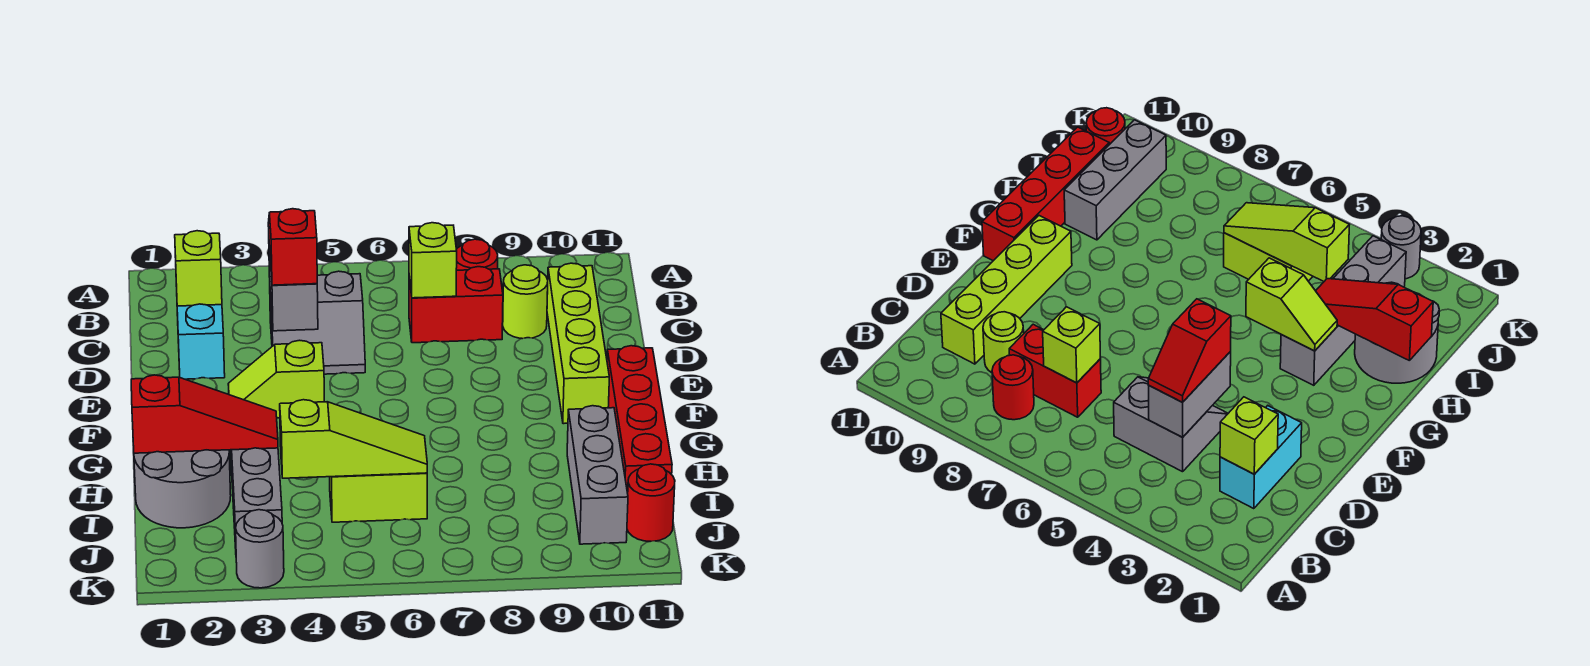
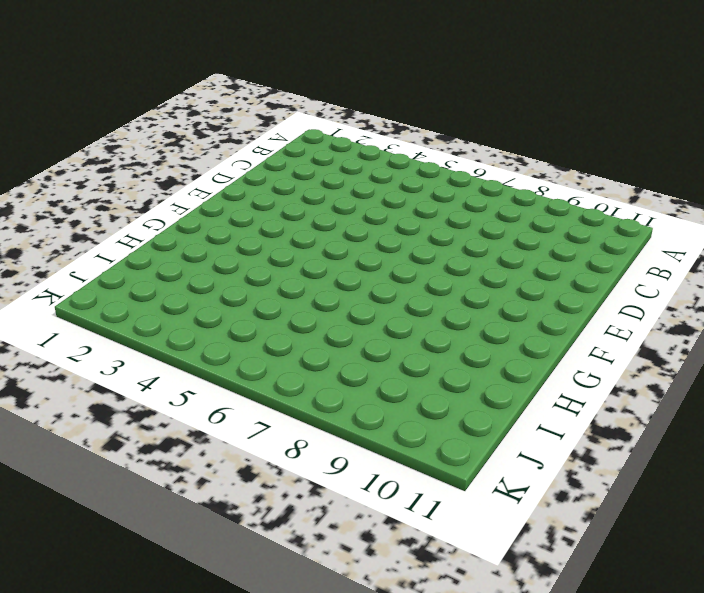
none -> red 1x1 round brick [456,239,498,270]
none -> cyan 1x2 brick [177,304,225,379]
none -> grey 2x2 slope [270,271,365,374]

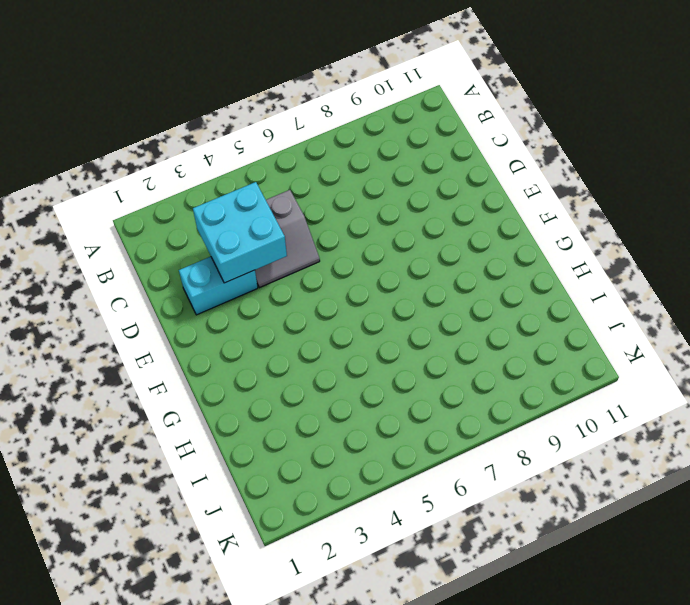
cyan 2x2 brick [193,182,287,283] -> grey 1x2 brick [269,246,318,331]
cyan 1x2 brick [179,257,258,315] -> cyan 1x2 brick turned to [177,304,225,379]
none -> red 1x1 round brick [456,239,498,270]
none -> red 1x2 brick [409,267,503,343]
none -> lime 1x1 round brick [503,265,548,339]

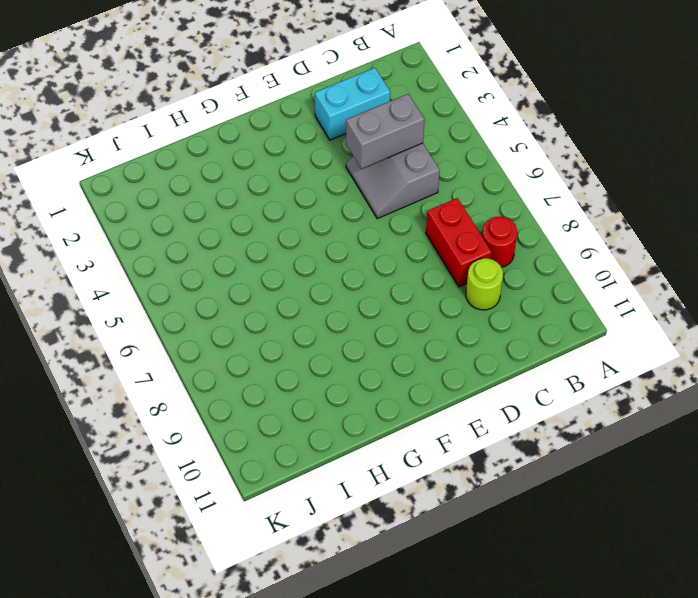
none -> lime 1x4 brick [547,263,609,424]
none -> red 1x4 brick [607,346,672,493]
none -> grey 1x4 brick [231,448,282,548]

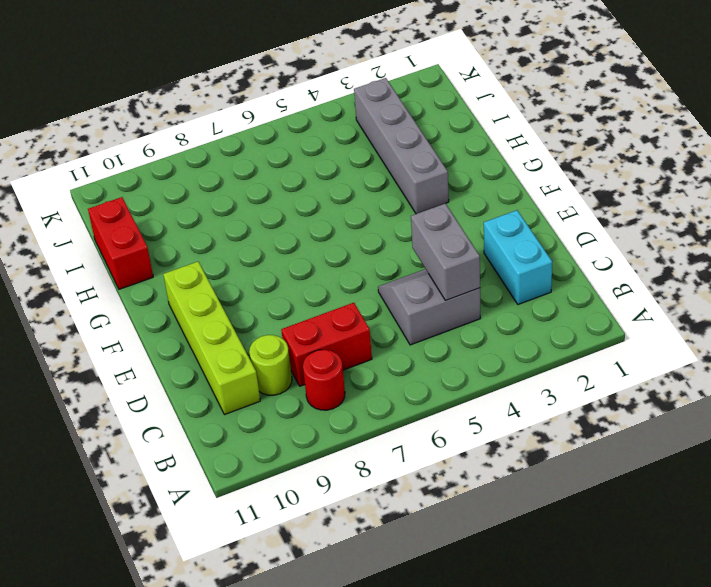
red 1x2 brick [88,197,153,289] -> red 1x4 brick [607,346,672,493]
none -> grey 2x2 round brick [134,450,231,528]
none -> grey 1x3 brick [567,406,628,544]
none -> lime 1x2 brick [330,473,427,522]

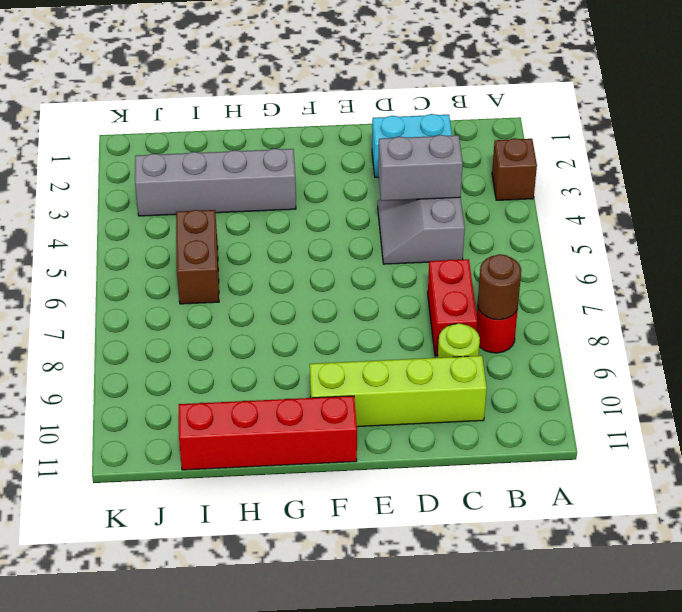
brown 1x1 brick [492,138,537,200] -> none
brown 1x1 round brick [477,254,521,320] -> none
brown 1x2 brick [176,210,219,304] -> lime 1x2 brick [330,473,427,522]
none -> grey 2x2 round brick [134,450,231,528]
none -> grey 1x3 brick [567,406,628,544]
none -> red 1x1 round brick [627,464,675,541]

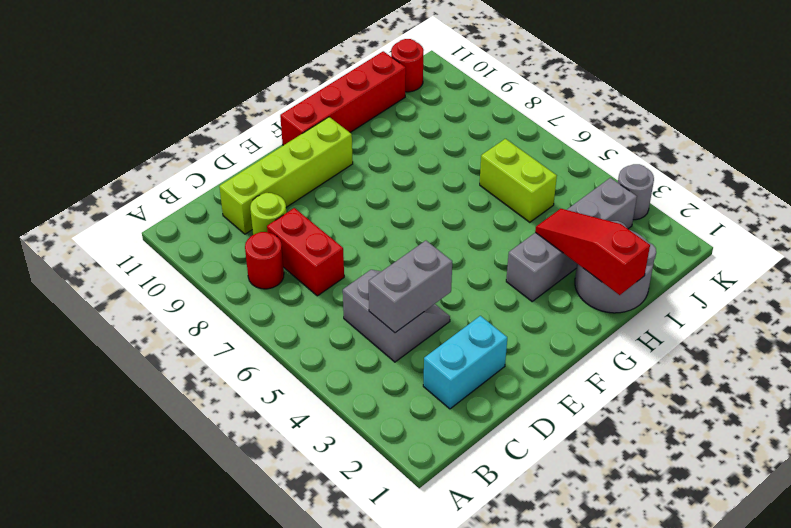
none -> grey 1x3 brick [567,406,628,544]
none -> lime 1x1 brick [175,231,222,306]
none -> lime 1x1 brick [409,223,457,298]

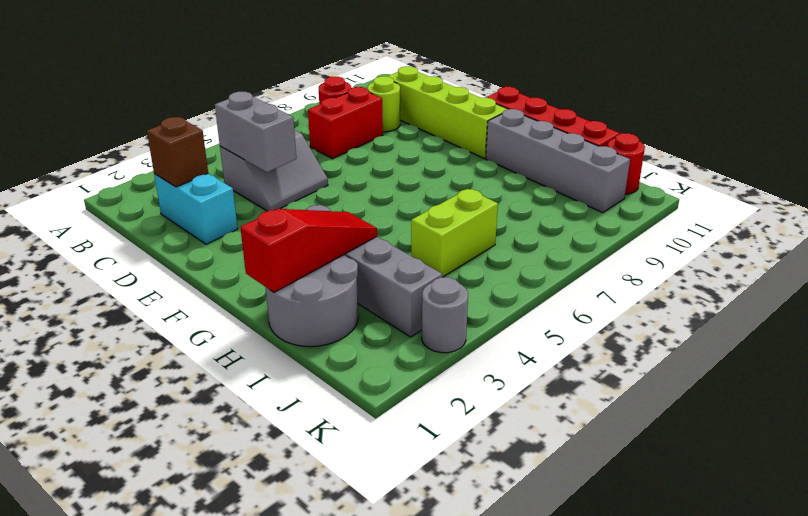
brown 1x1 brick [147,117,208,187] -> lime 1x1 brick [175,231,222,306]
grey 1x4 brick [486,109,630,213] -> grey 1x3 brick [567,406,628,544]
none -> lime 1x1 brick [409,223,457,298]
none -> lime 1x2 slope [228,340,324,418]
none -> lime 1x3 slope [280,400,427,478]

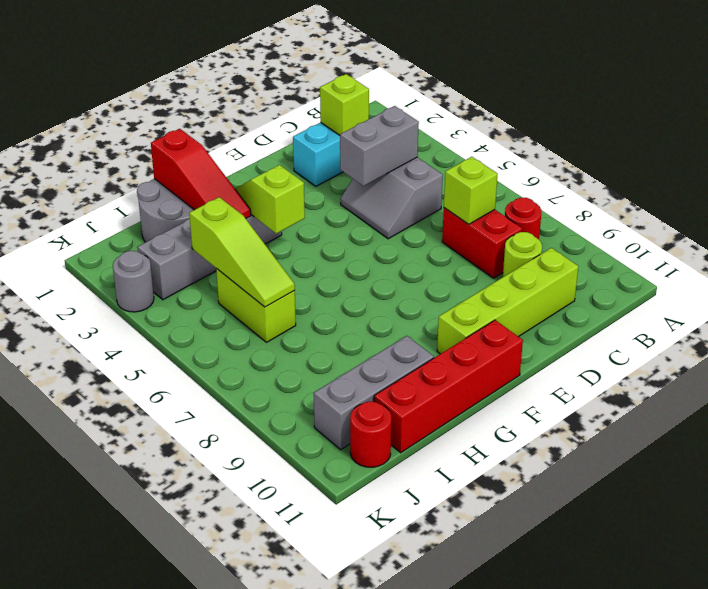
none -> red 1x2 slope [268,209,317,285]

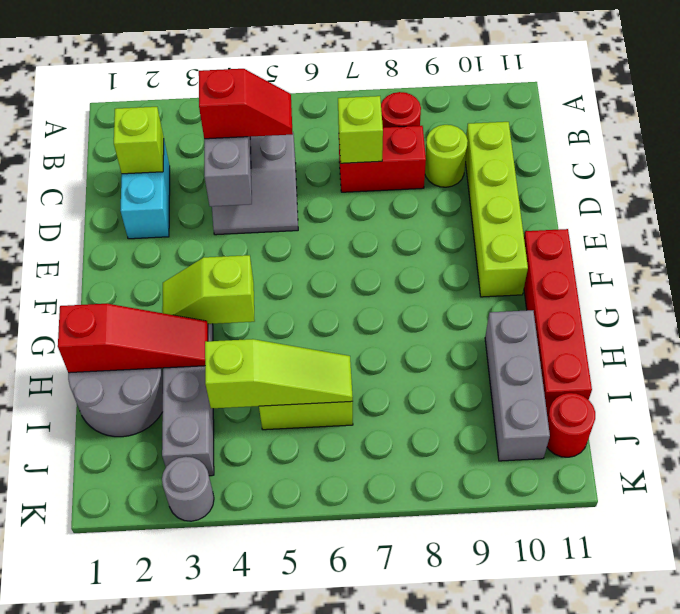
red 1x2 slope [199,69,293,139] -> red 1x2 slope turned to [268,209,317,285]

